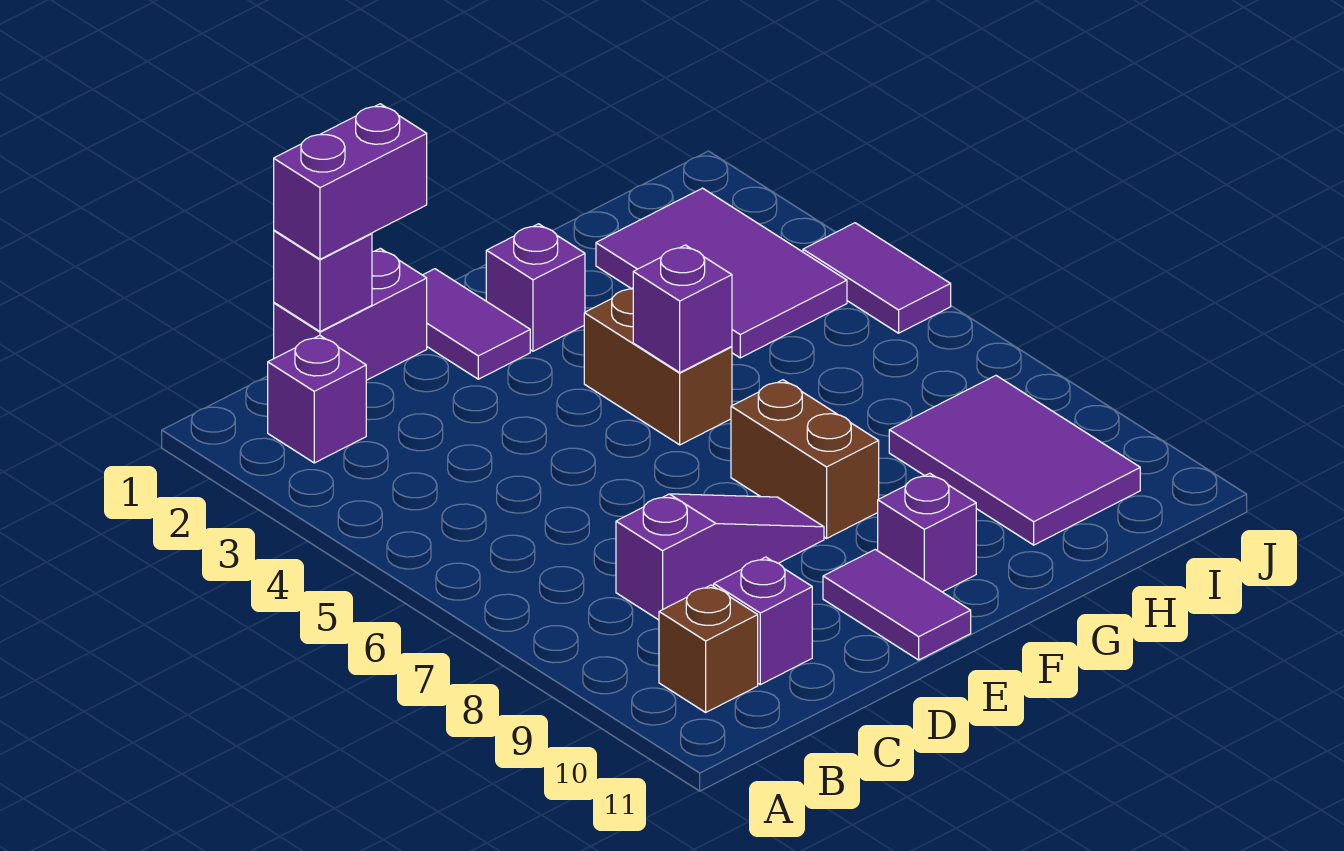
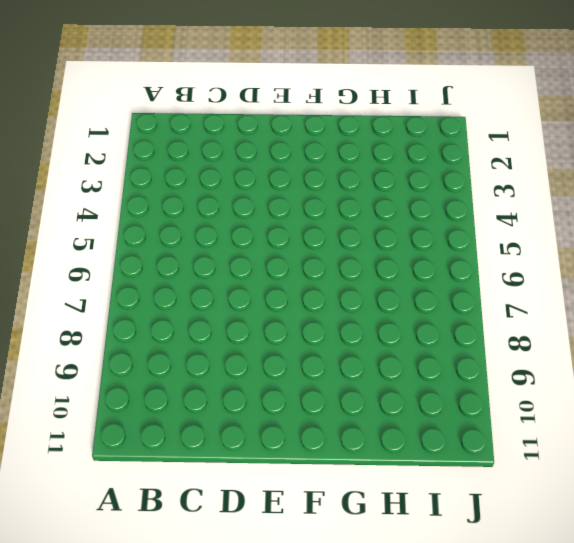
none -> purple 1x1 brick [268,335,366,463]
none -> brown 1x1 brick [659,585,758,712]
none -> purple 1x2 brick [274,248,427,380]

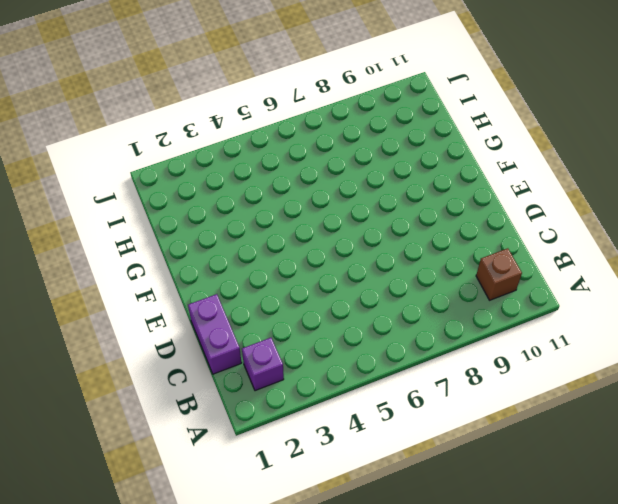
none -> purple 1x3 slope [616,494,824,620]
none -> purple 1x1 brick [714,557,812,685]
none -> purple 1x2 tile [423,269,530,379]

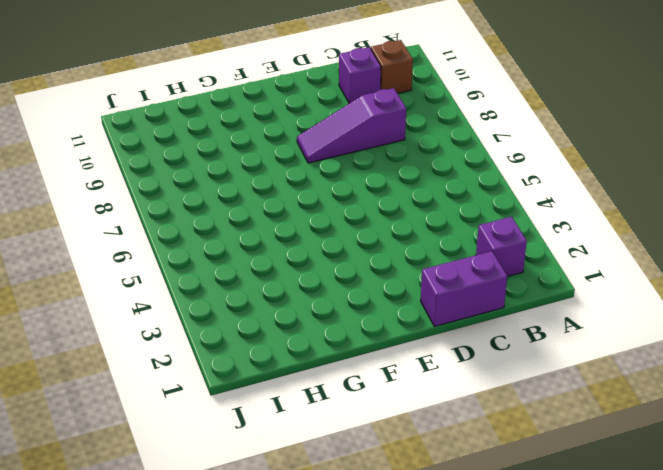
none -> purple 1x2 tile [423,269,530,379]
none -> purple 1x2 tile [823,550,971,660]
none -> purple 1x1 brick [486,224,585,351]

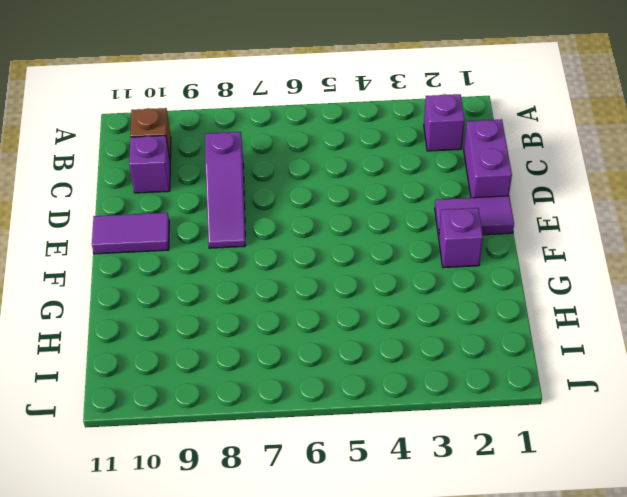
none -> brown 1x2 brick [584,288,732,445]
none -> brown 1x2 brick [731,380,879,538]
none -> purple 1x1 brick [878,473,976,592]

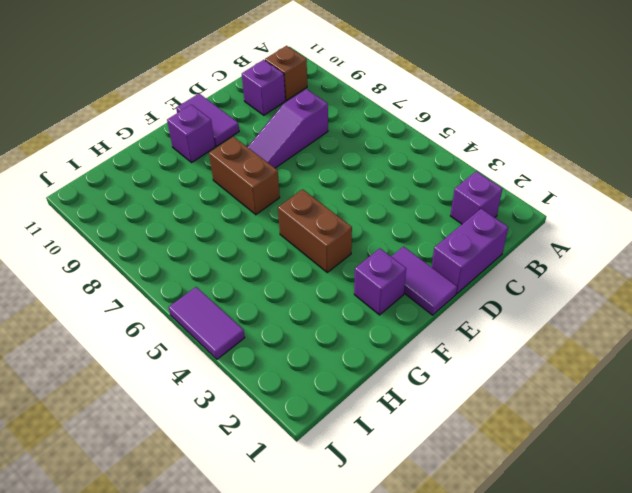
none -> purple 2x3 tile [596,188,847,358]
none -> purple 2x3 tile [889,376,1140,545]
none -> purple 1x1 brick [274,230,372,332]

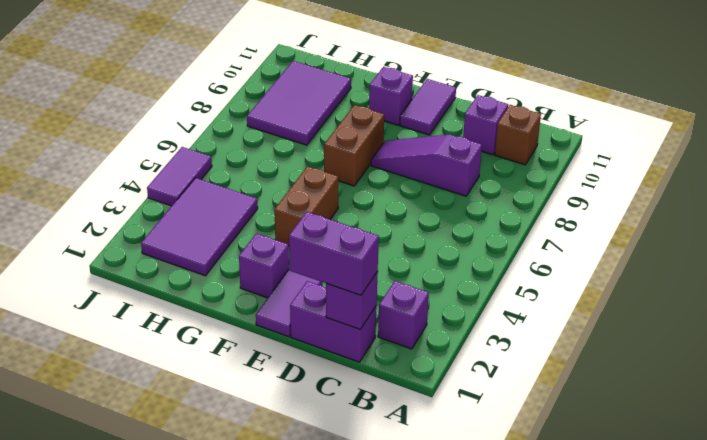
none -> purple 1x1 brick [633,245,732,372]

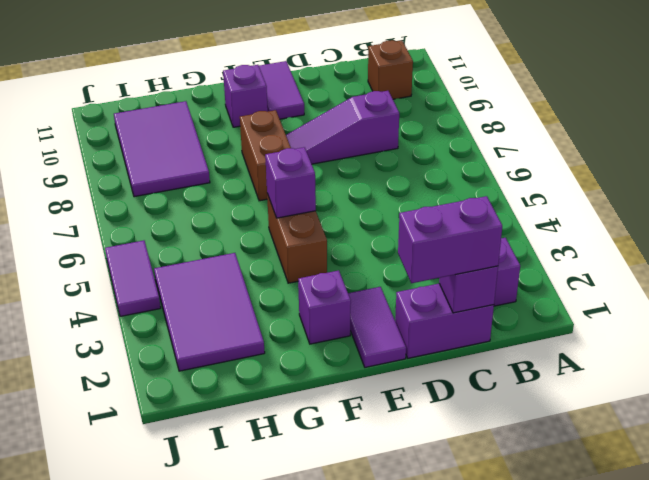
none -> purple 1x1 brick [714,557,812,685]

